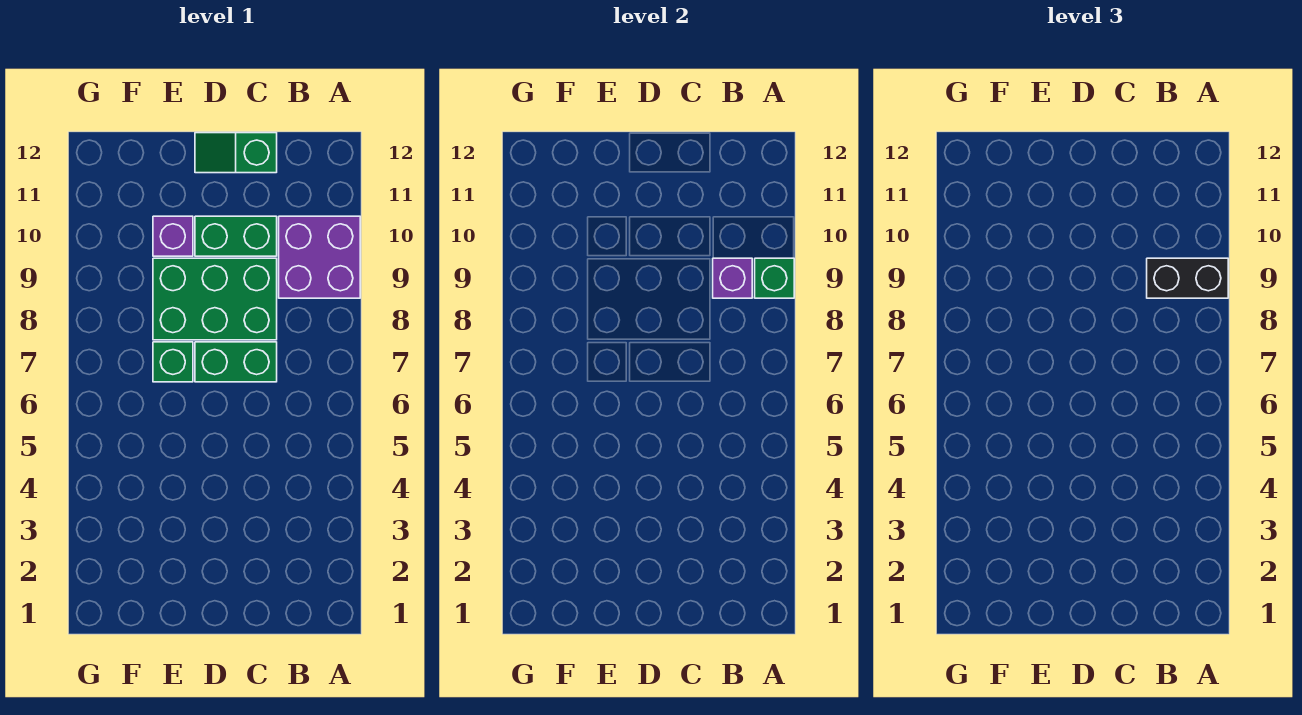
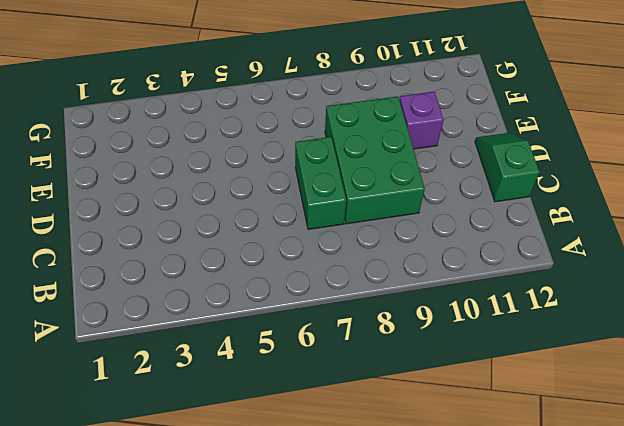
none -> purple 2x2 brick [279,216,360,298]
none -> green 1x2 brick [195,216,277,256]

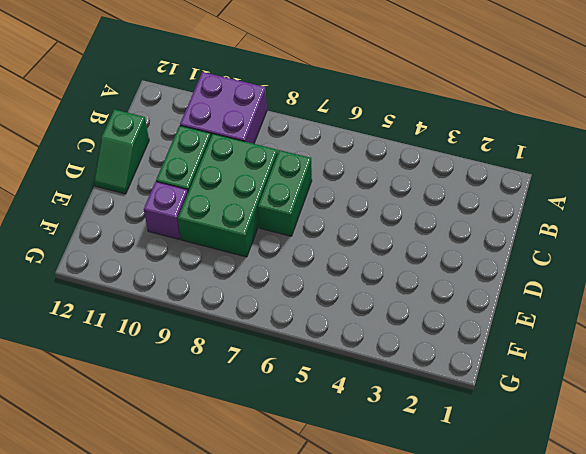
none -> green 1x1 brick [153,342,193,382]
none -> green 1x1 brick [755,258,794,298]

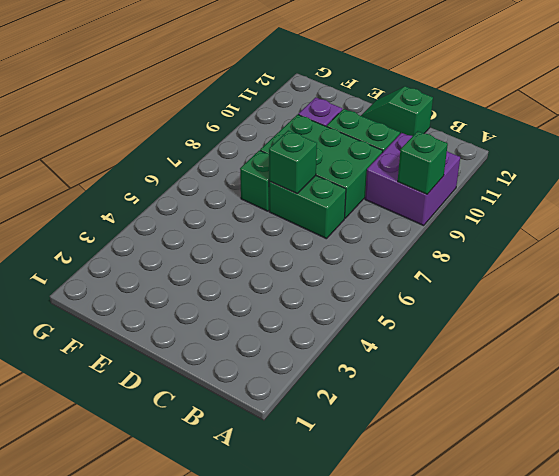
green 1x1 brick [269,130,317,194] -> none
none -> purple 1x1 brick [713,258,752,298]
none -> black 1x2 brick [1147,258,1228,298]

